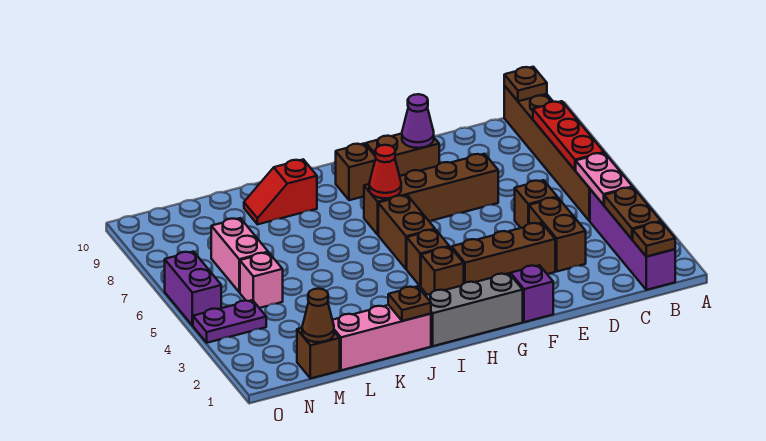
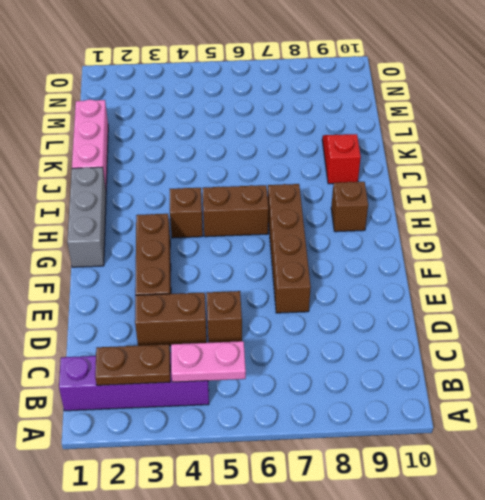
none -> brown 1x6 brick [504,86,590,221]
none -> purple 1x1 brick [511,265,553,322]
none -> brown 1x2 brick [366,134,439,176]

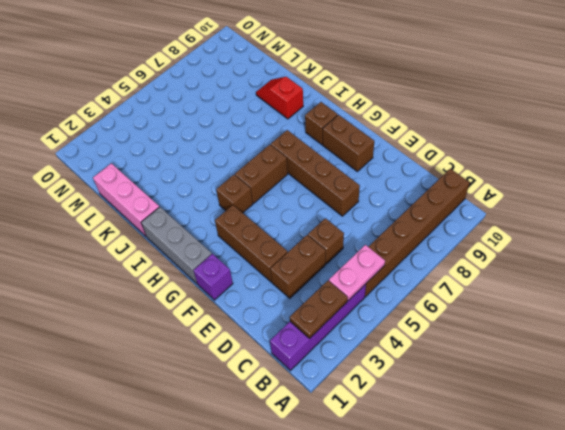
none -> brown 1x1 brick [421,247,464,295]
none -> brown 1x1 brick [297,328,340,378]
none -> pink 1x1 brick [240,253,283,308]

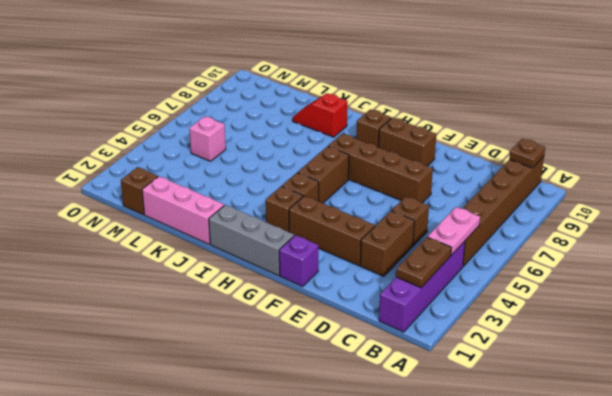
none -> pink 1x2 brick [211,218,268,292]
none -> purple 1x2 plate [193,300,266,343]
none -> purple 1x2 brick [165,251,221,326]

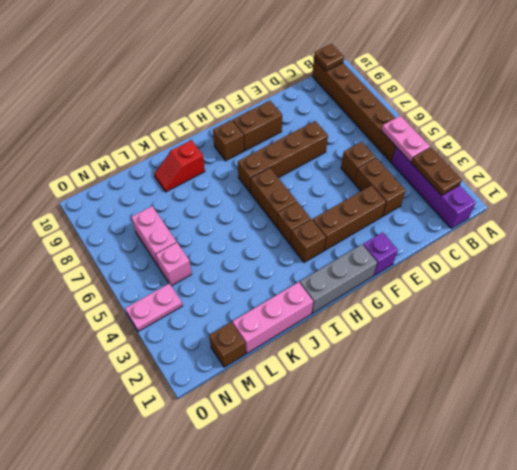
pink 1x2 plate [125,284,182,332] -> purple 1x2 plate [193,300,266,343]
none -> purple 1x2 brick [165,251,221,326]
none -> brown 1x1 plate [633,222,675,257]
none -> red 1x3 plate [533,101,604,170]

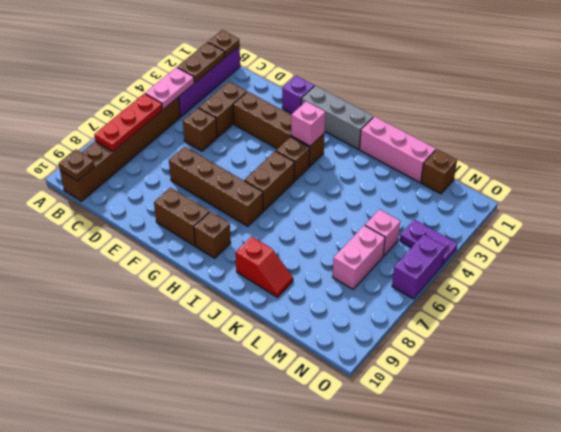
pink 1x1 brick [291,101,325,146] -> none
none -> purple 1x1 cone [402,94,434,148]
none -> red 1x1 cone [369,145,401,198]
none -> brown 1x1 plate [388,286,431,321]

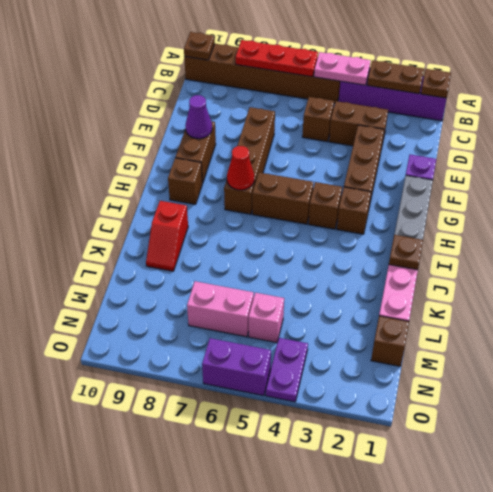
none -> brown 1x1 cone [302,289,334,342]

